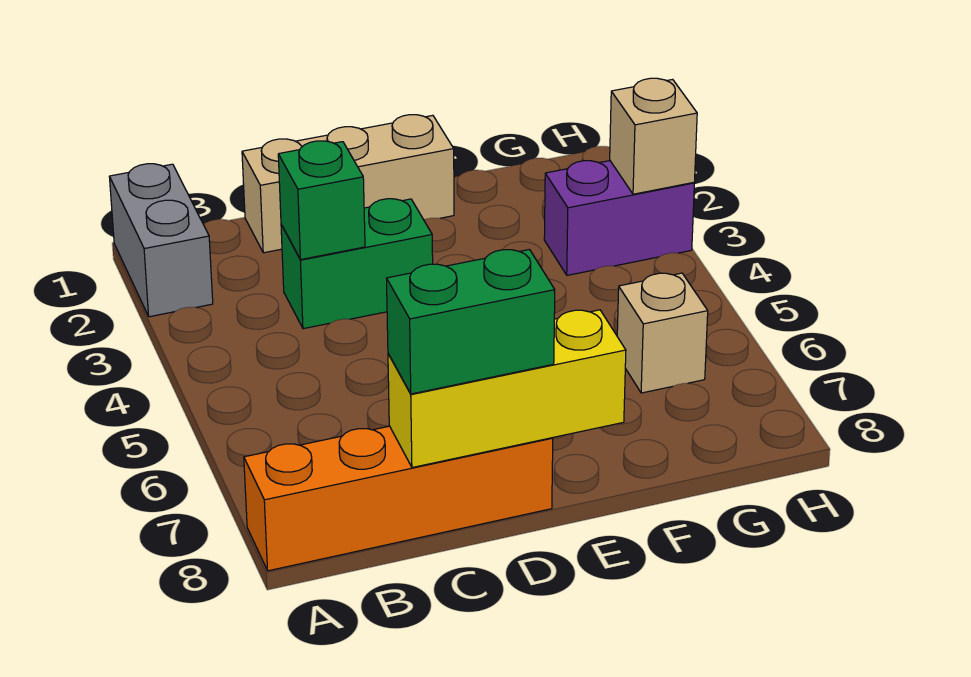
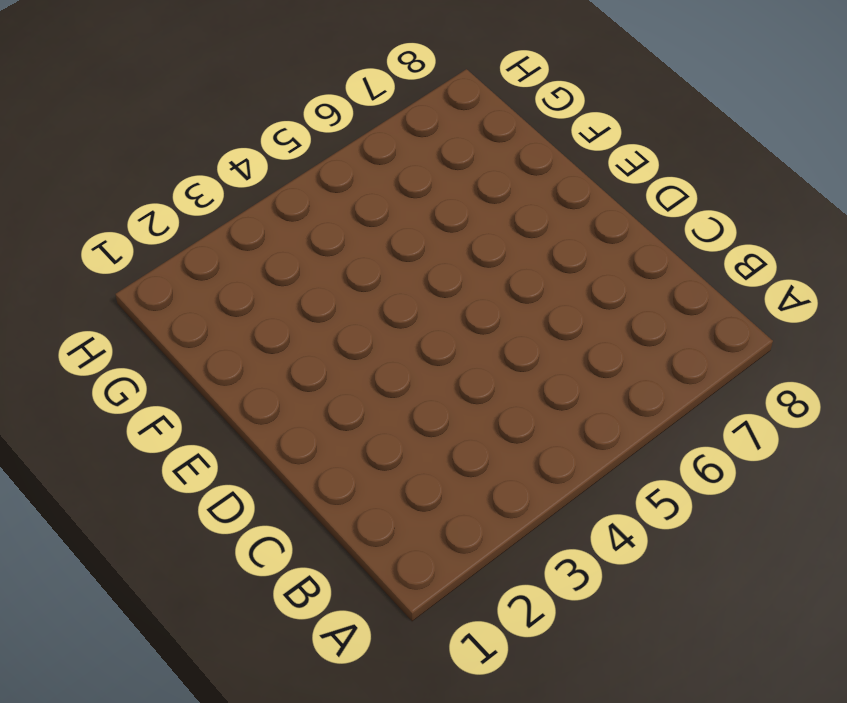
none -> grey 1x2 brick [109,164,213,317]
none -> orange 1x4 brick [244,426,553,571]

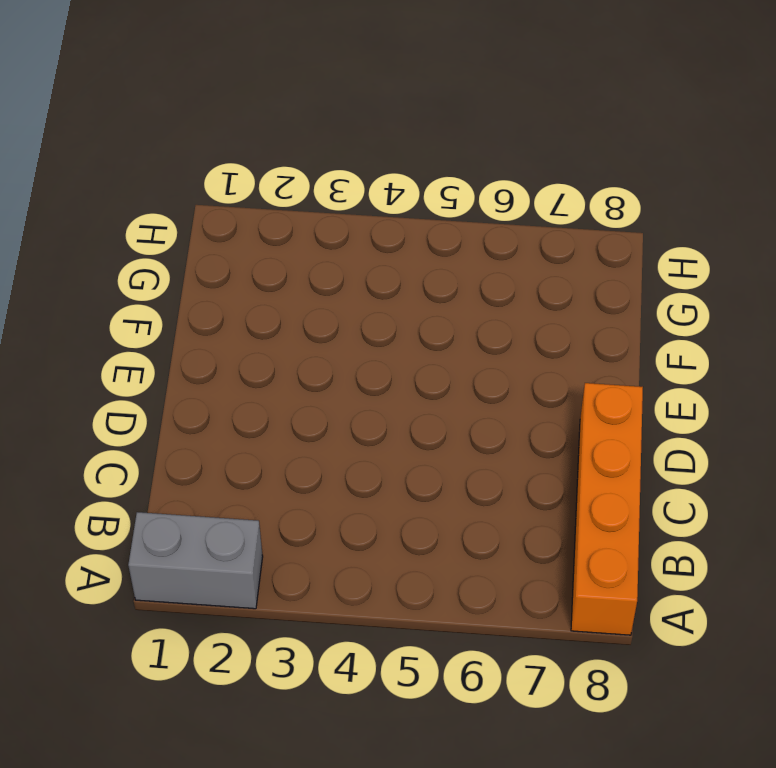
none -> tan 1x3 brick [242,115,454,253]
none -> green 1x2 brick [281,199,433,329]

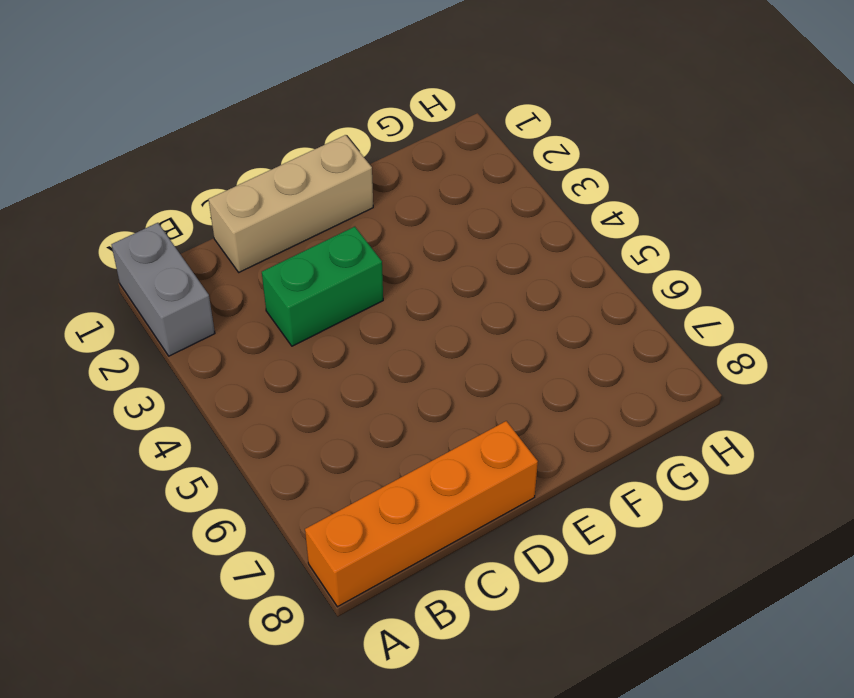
none -> purple 1x2 brick [544,161,694,275]
none -> tan 1x1 brick [617,273,708,393]

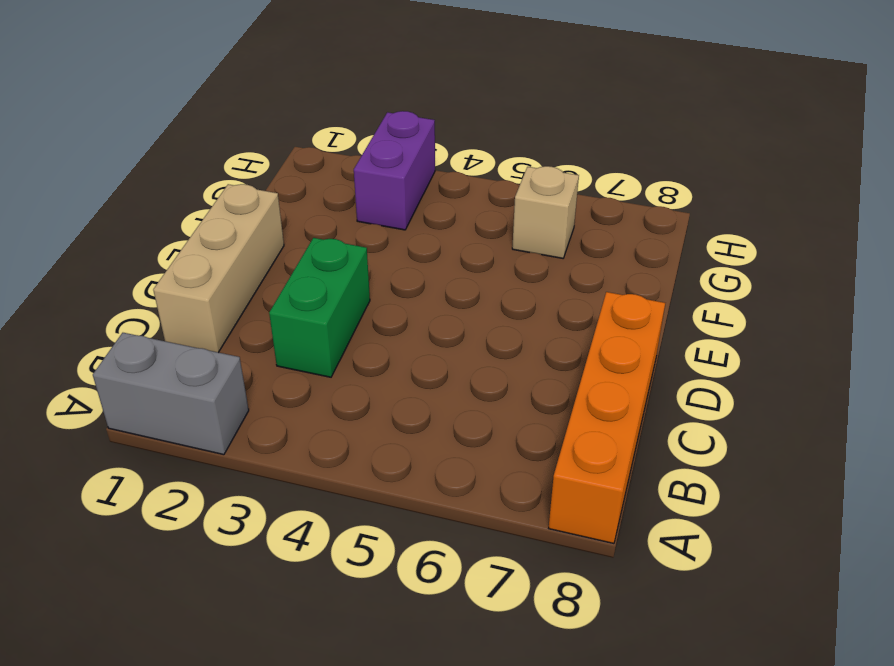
none -> green 1x1 brick [278,141,365,260]
none -> yellow 1x3 brick [388,310,626,468]

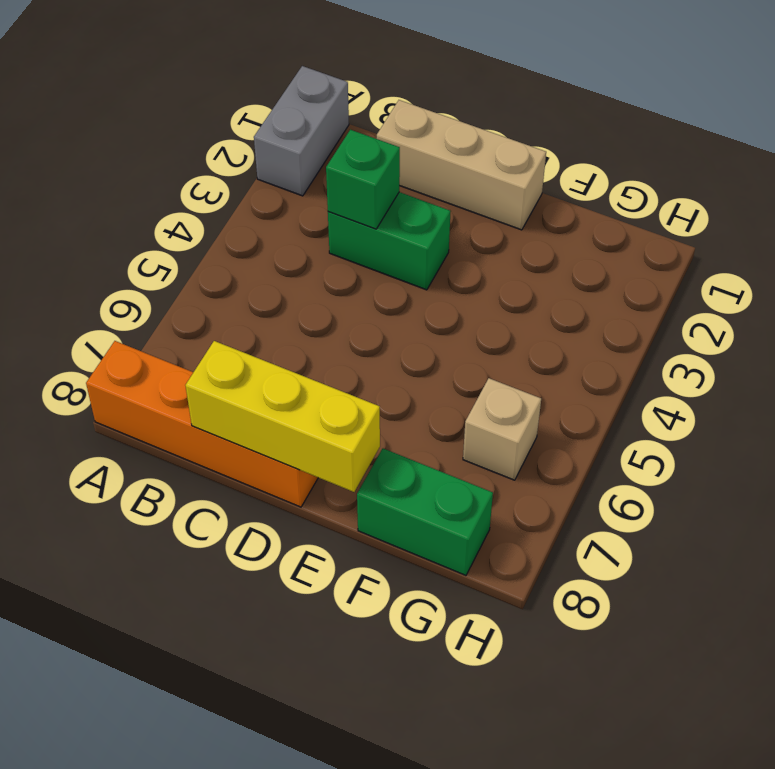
green 1x2 brick [357,449,493,575] -> green 1x2 brick moved to [387,250,555,394]
none -> purple 1x2 brick [544,161,694,275]
none -> tan 1x1 brick [610,78,697,194]

